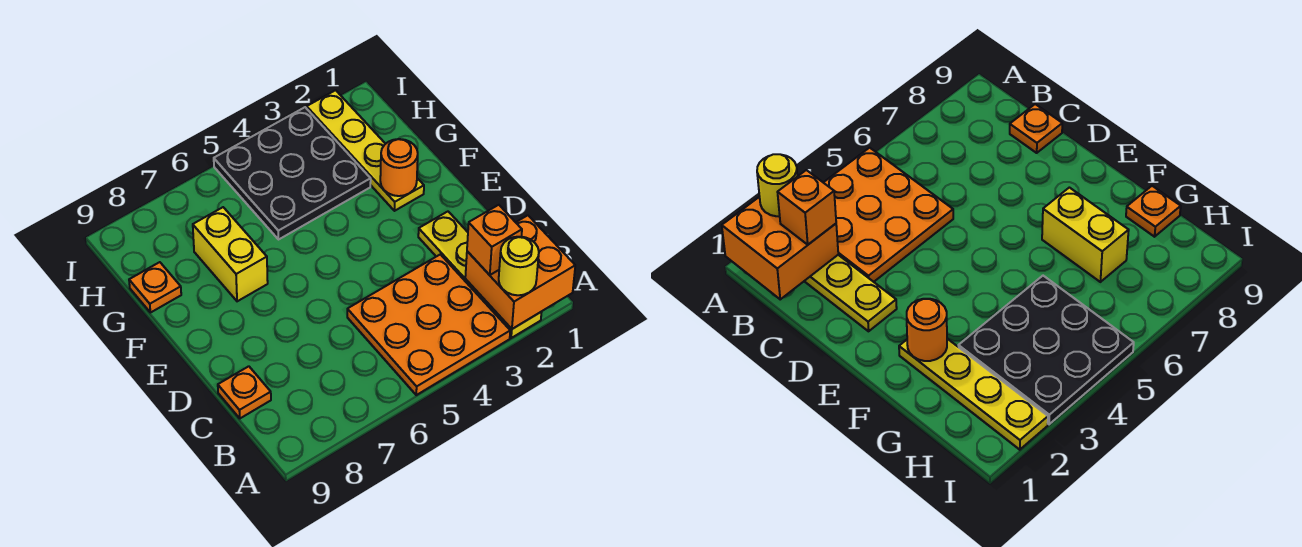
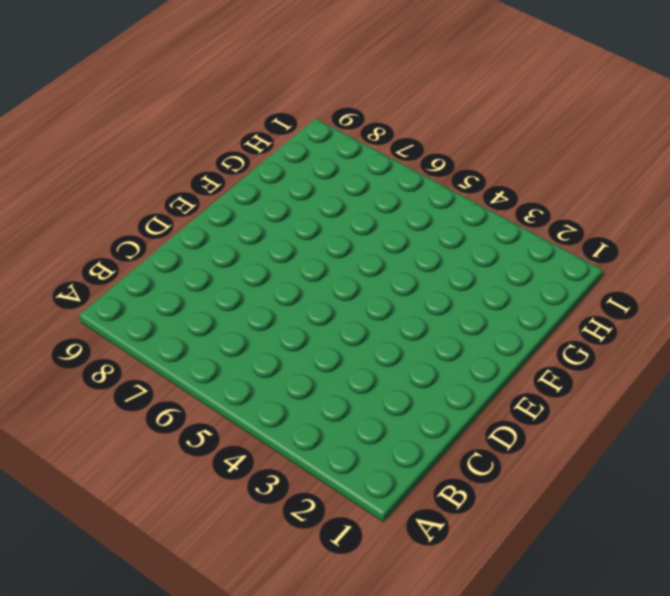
none -> yellow 1x4 plate [418,212,542,338]
none -> orange 3x3 plate [347,254,510,395]

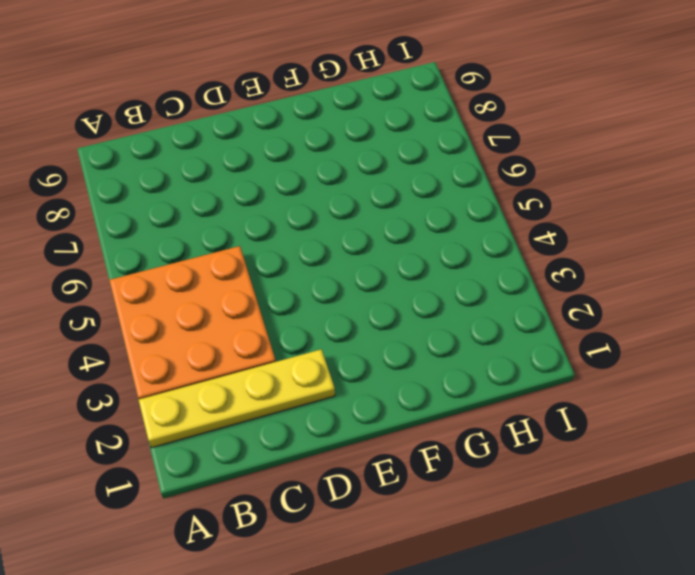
none -> orange 1x1 plate [218,366,271,418]
none -> yellow 1x4 plate [307,90,424,211]

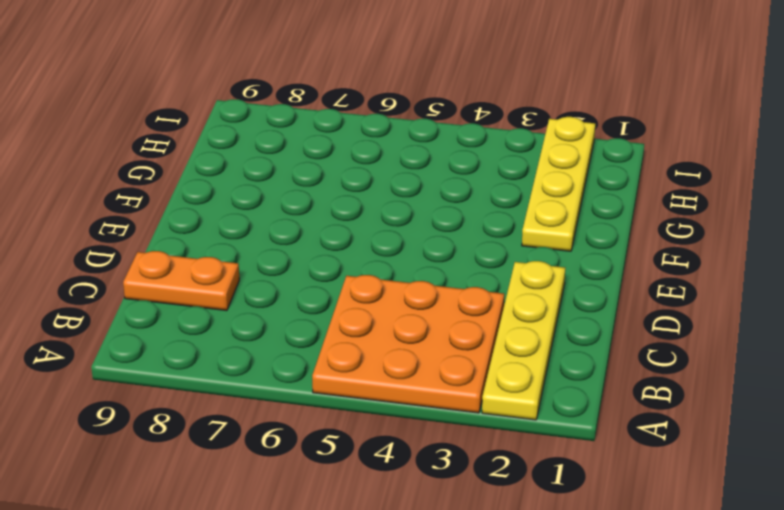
orange 1x2 plate [123,251,239,311] -> orange 1x1 plate [218,366,271,418]
none -> yellow 1x2 brick [193,207,268,301]
none -> black 3x3 plate [214,107,371,239]

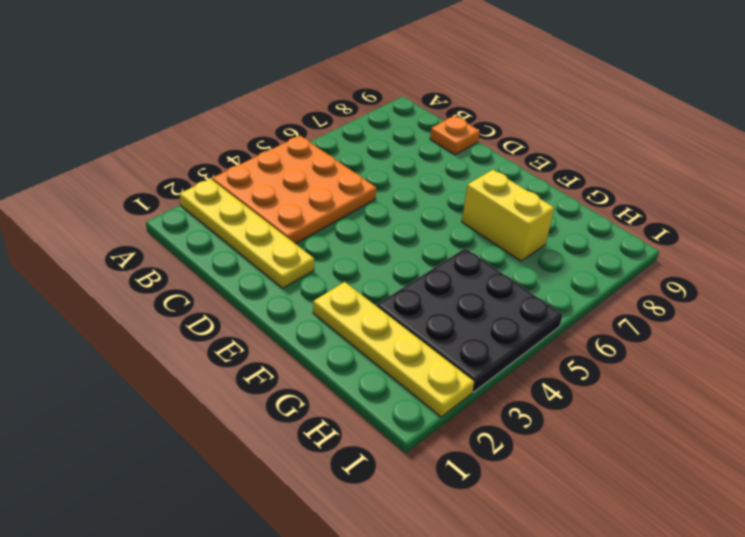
none -> orange 1x1 plate [129,262,181,313]
none -> orange 2x2 brick [465,215,575,329]

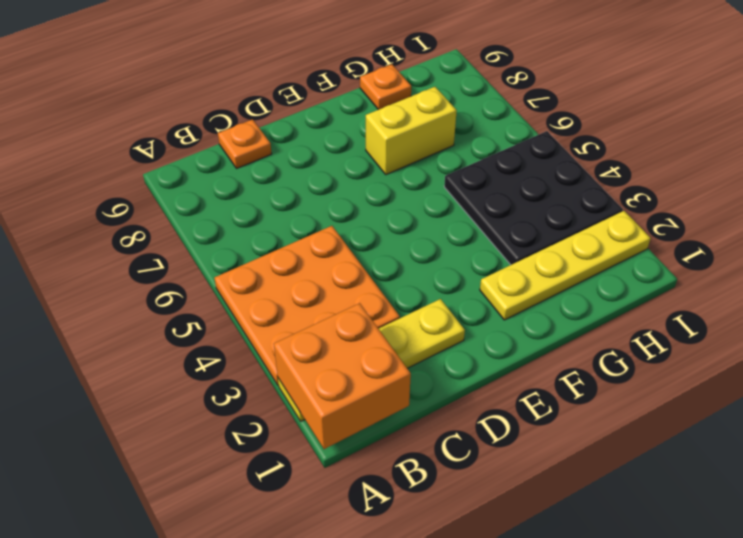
none -> orange 1x1 round brick [380,139,418,196]
none -> yellow 1x1 round brick [499,237,539,295]

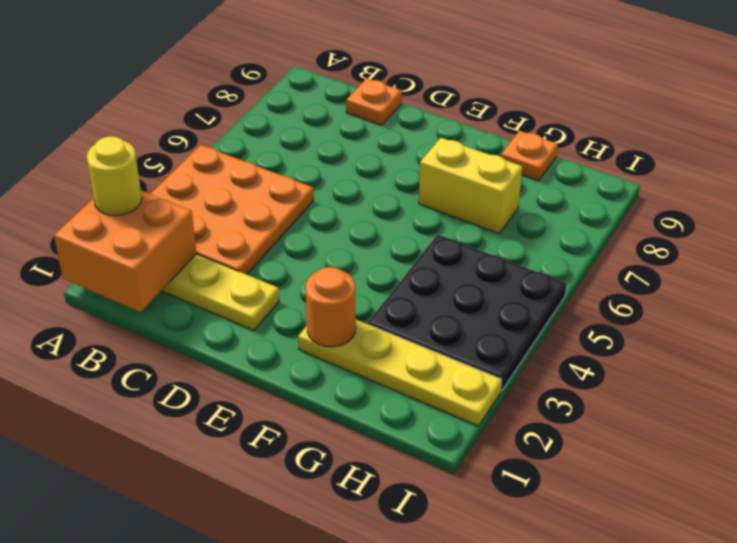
none -> orange 1x1 brick [467,205,522,275]

